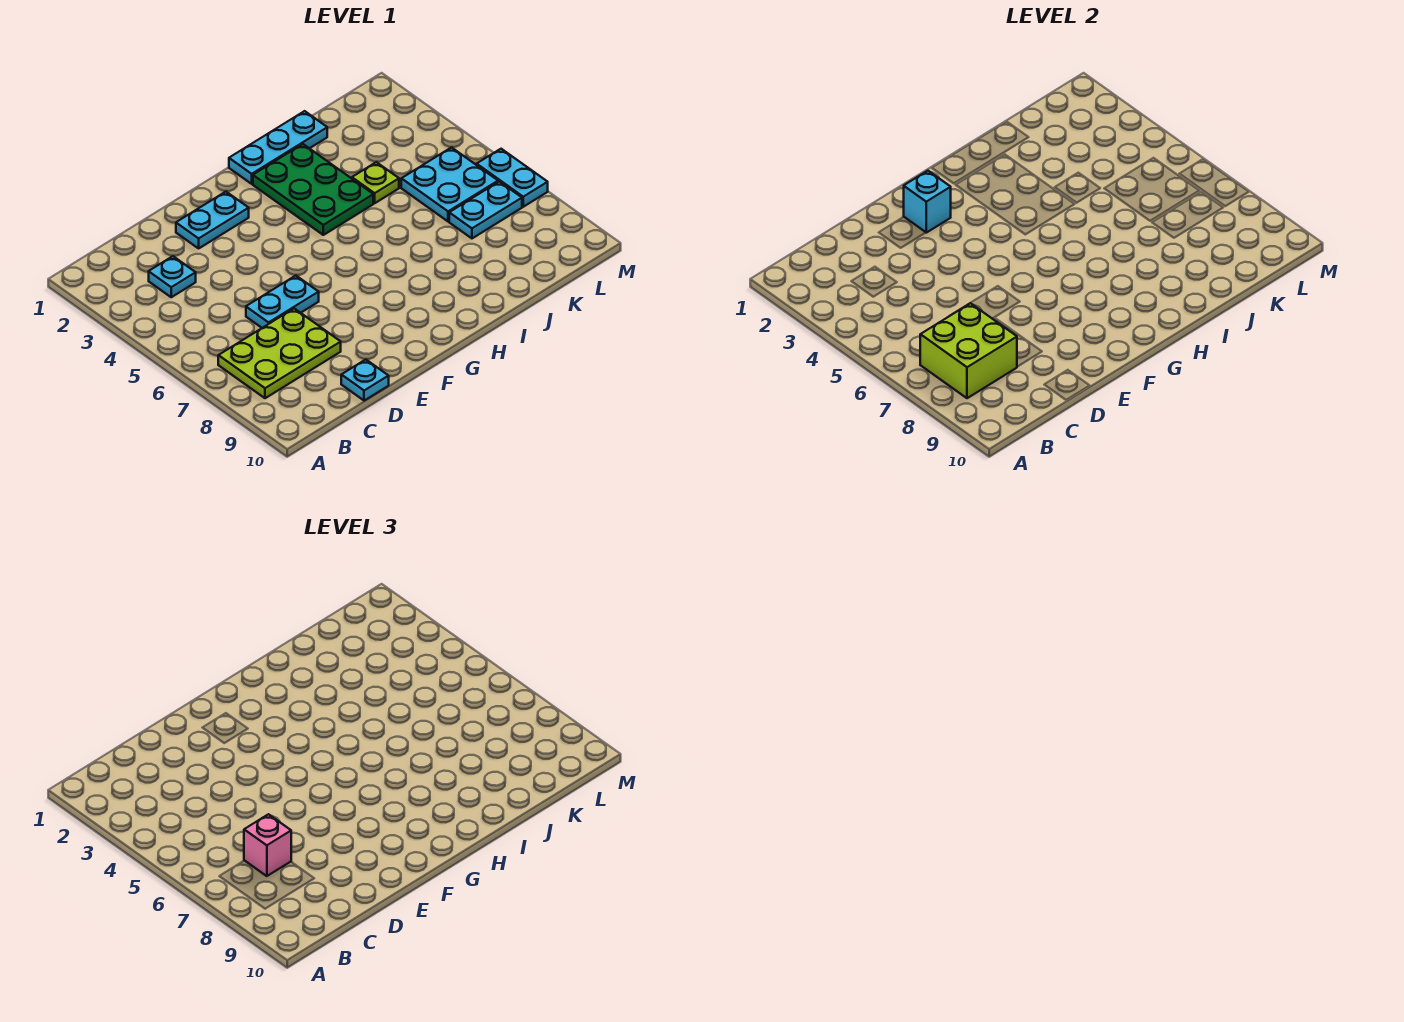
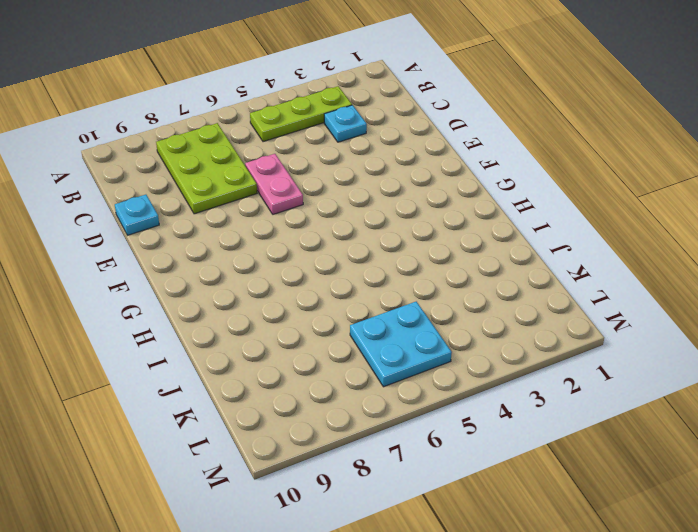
lime 1x3 plate [250,86,352,142] -> none
pink 1x2 plate [245,154,303,214] -> cyan 1x2 plate [246,276,319,328]
none -> cyan 1x2 plate [176,192,249,248]
none -> cyan 1x3 plate [229,111,327,184]
none -> green 2x3 plate [253,144,373,235]

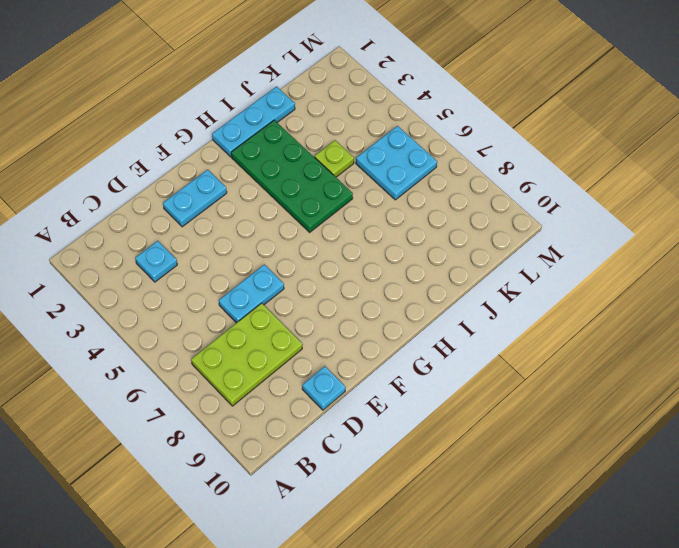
green 2x4 plate [231,120,353,232] -> green 2x3 plate [253,144,373,235]
none -> cyan 1x2 plate [449,182,522,238]
none -> cyan 1x2 plate [477,149,548,207]
none -> lime 2x2 brick [920,303,1017,398]

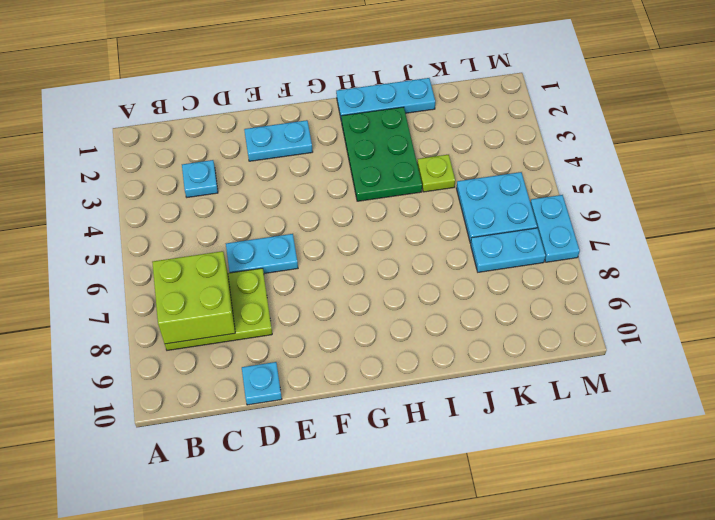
none -> cyan 1x1 brick [904,171,951,233]
none -> pink 1x1 brick [244,814,291,876]

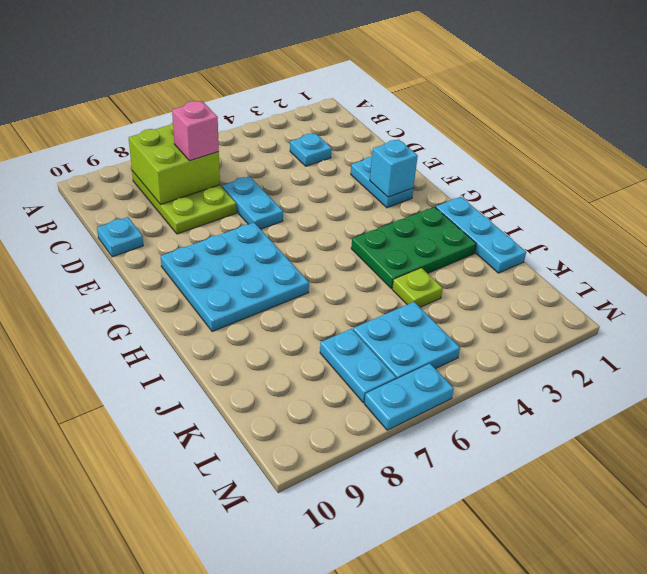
cyan 3x3 plate [161,223,309,332] -> none

